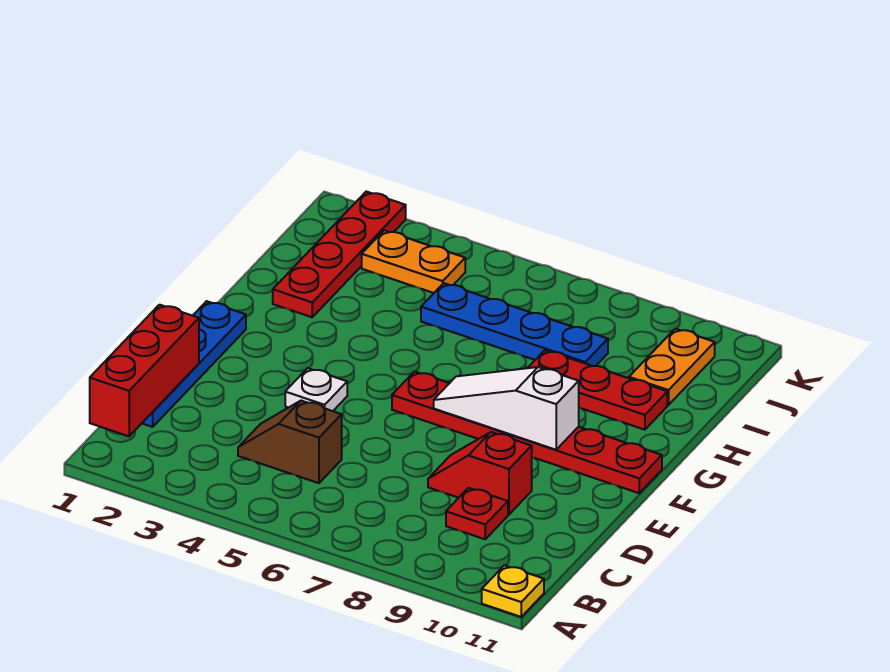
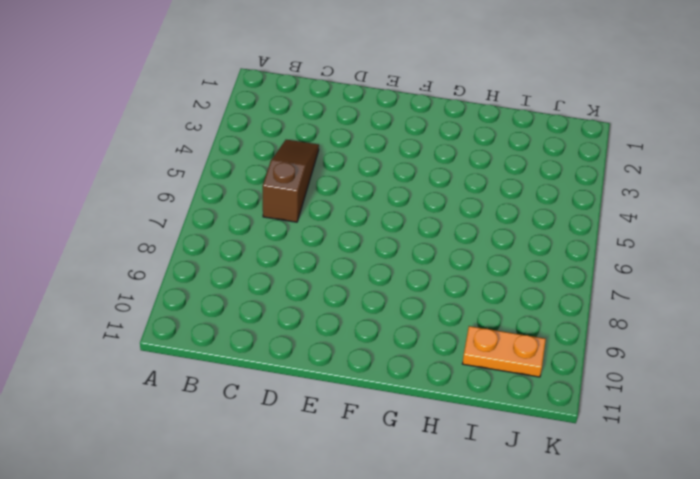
brown 1x3 slope [263,140,319,222] -> brown 1x2 slope [238,401,342,483]
none -> yellow 1x1 plate [482,565,544,617]
none -> blue 1x4 plate [142,301,246,427]
none -> red 1x1 plate [446,488,508,539]

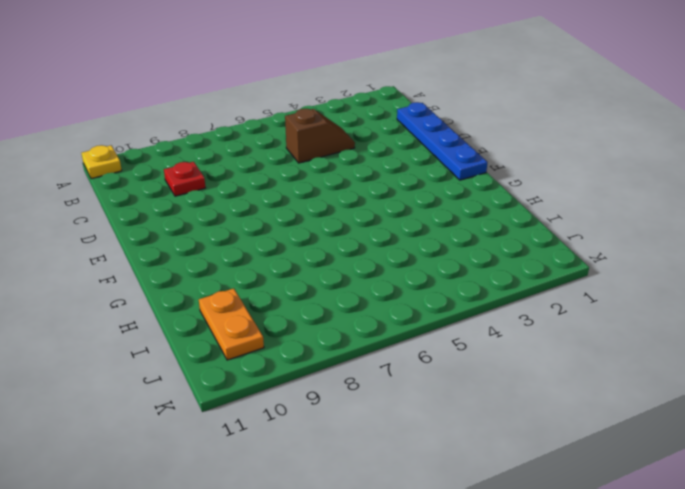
none -> red 1x2 slope [428,432,532,515]
none -> white 1x1 plate [285,368,347,411]
none -> red 1x6 plate [392,371,662,493]

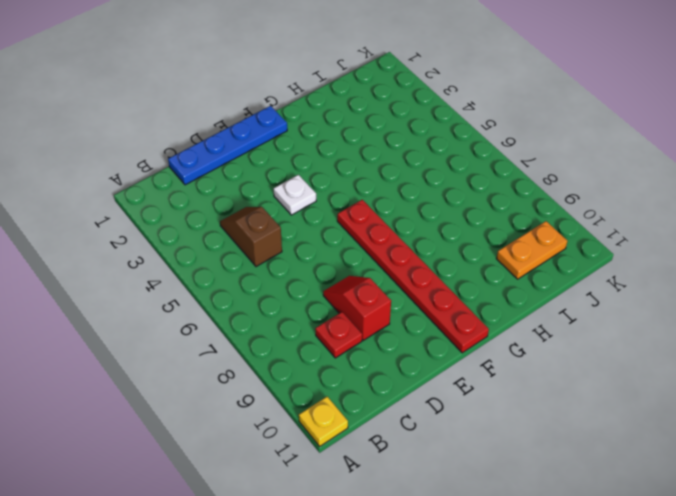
none -> red 1x4 plate [273,192,406,317]
none -> red 1x3 plate [528,350,667,430]
none -> blue 1x4 plate [421,283,608,366]

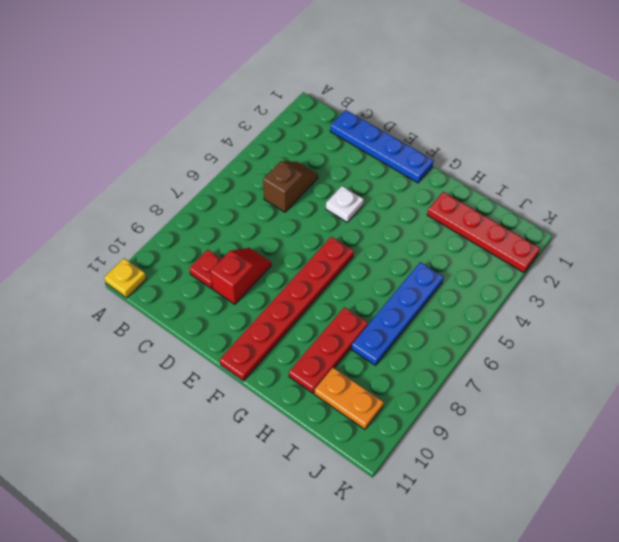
none -> orange 1x2 plate [362,230,465,293]
none -> red 1x3 brick [90,305,199,436]
none -> white 1x3 slope [434,367,579,450]

